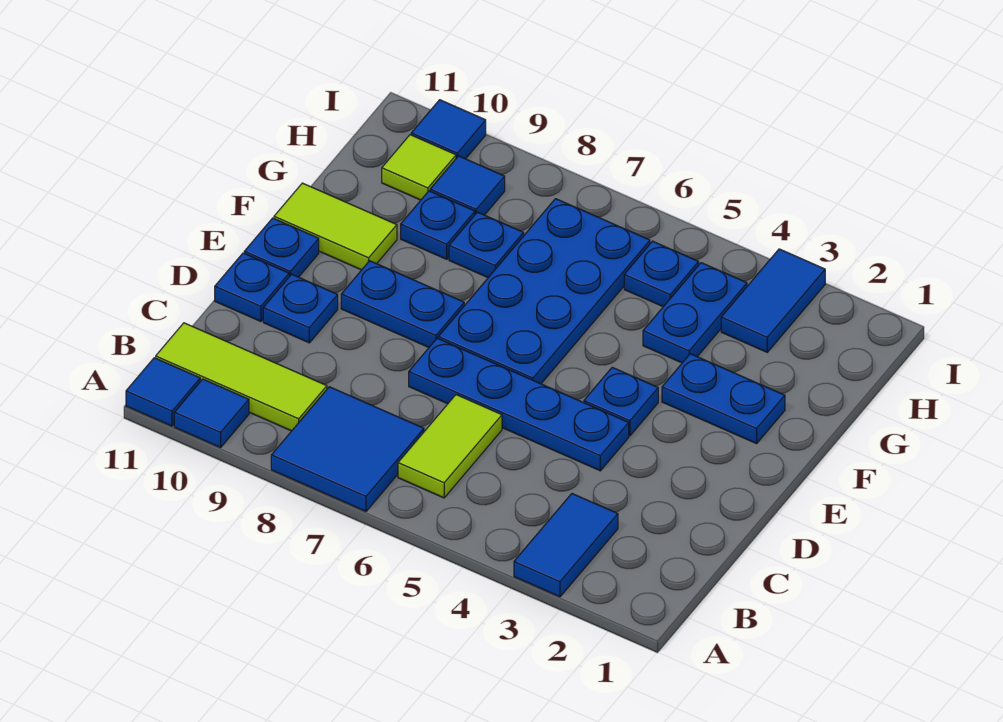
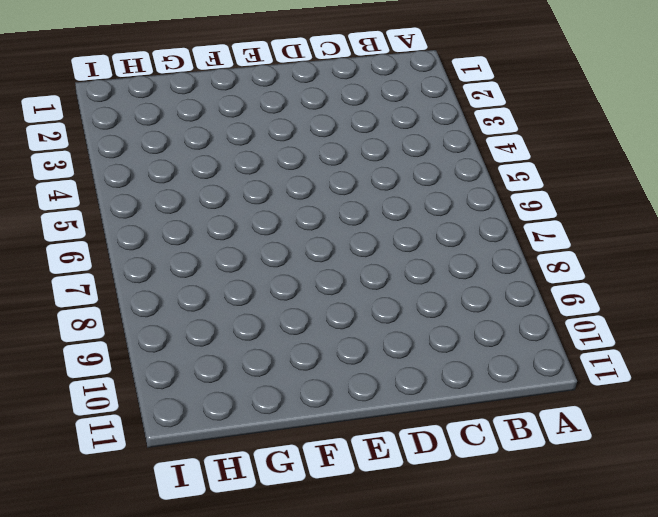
none -> blue 1x2 tile [514,494,618,597]
none -> blue 2x2 tile [271,387,424,511]
none -> blue 1x1 tile [174,379,249,448]

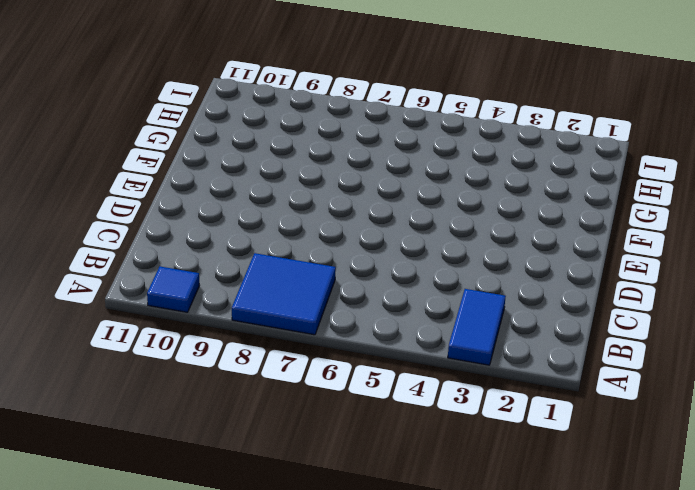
none -> blue 1x1 tile [126,358,200,426]
none -> lime 1x2 tile [398,395,502,498]
none -> lime 1x3 tile [156,323,327,431]

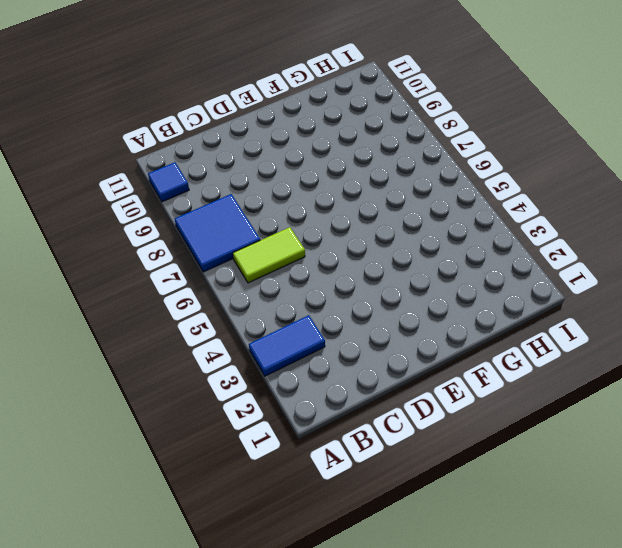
none -> blue 1x1 tile [126,358,200,426]
none -> lime 1x3 tile [156,323,327,431]
none -> blue 1x4 plate [409,338,629,471]

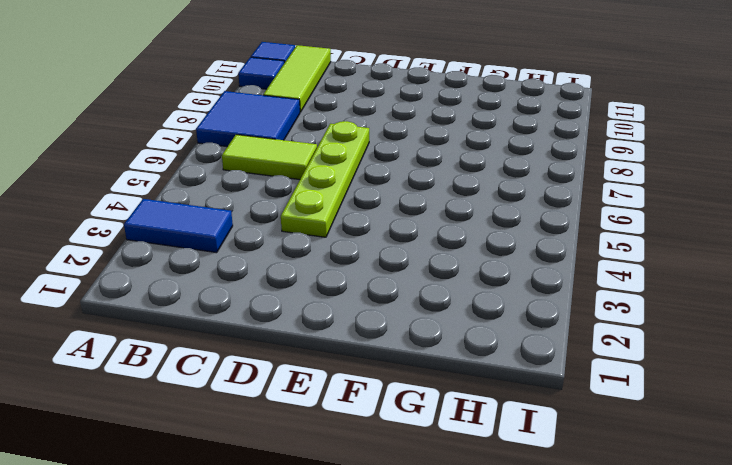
lime 1x4 plate [281,121,369,237] -> blue 1x4 plate [409,338,629,471]
none -> blue 1x1 plate [263,274,338,343]
none -> blue 1x1 plate [215,253,289,321]
none -> blue 1x1 plate [584,367,658,436]

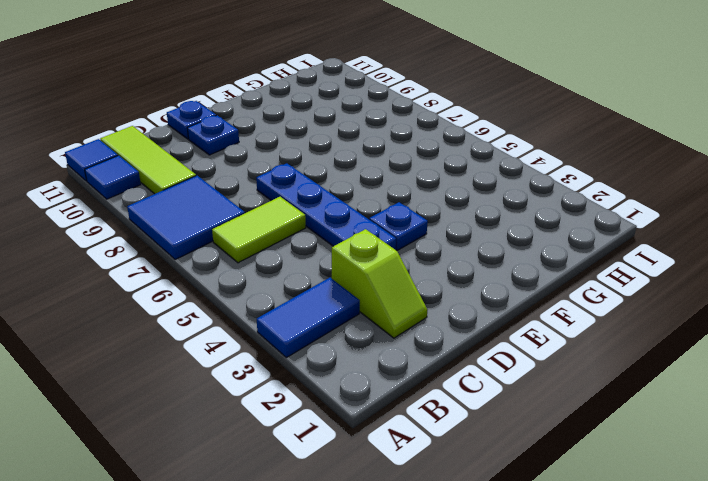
lime 1x2 slope [332,229,427,338] -> none
none -> blue 2x4 plate [438,199,650,384]
none -> blue 1x2 plate [341,261,464,347]
none -> blue 1x1 plate [244,218,319,277]

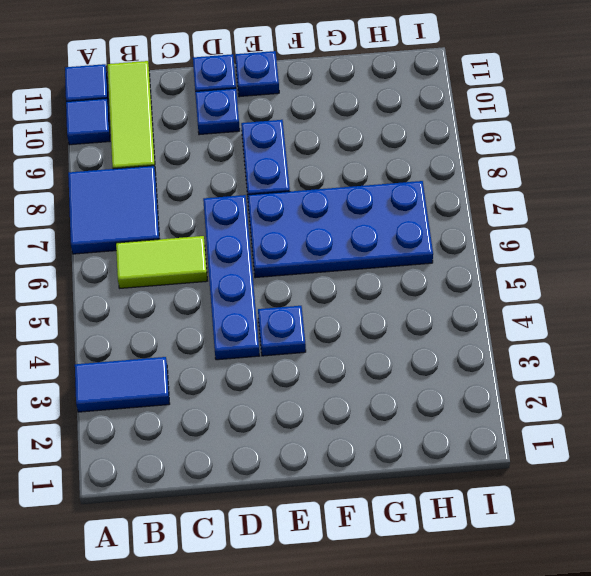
none -> blue 1x2 plate [662,354,785,444]
none -> lime 1x2 tile [274,183,397,270]
none -> blue 1x2 plate [643,263,747,363]

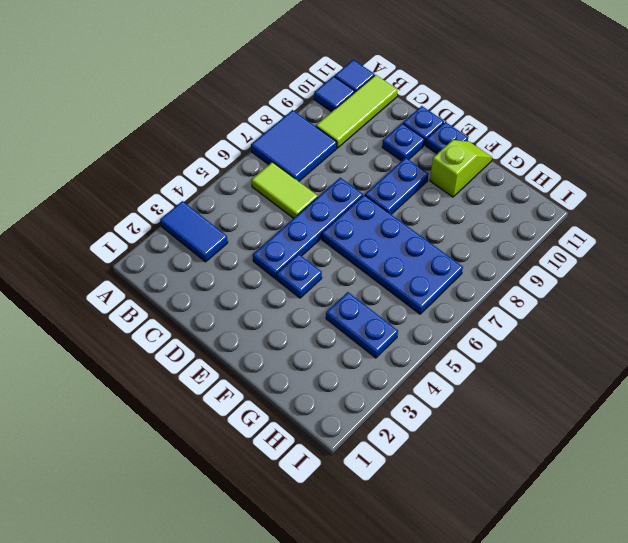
lime 1x2 slope [430,140,492,197] -> lime 1x2 tile [274,183,397,270]
none -> blue 1x2 plate [662,354,785,444]
none -> blue 1x1 plate [449,212,524,277]
none -> blue 1x1 plate [401,191,475,259]

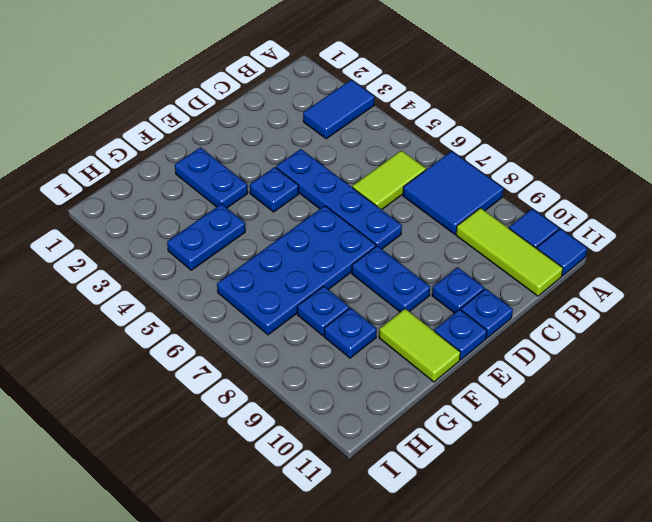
none -> blue 1x2 tile [721,249,825,352]
none -> blue 1x1 plate [624,241,699,307]
none -> blue 1x1 tile [430,156,505,215]

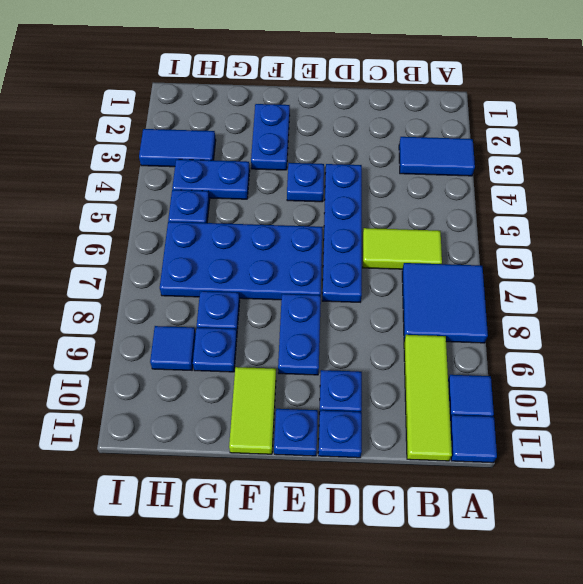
none -> lime 1x1 tile [382,135,456,200]
none -> blue 1x1 tile [411,100,486,159]

